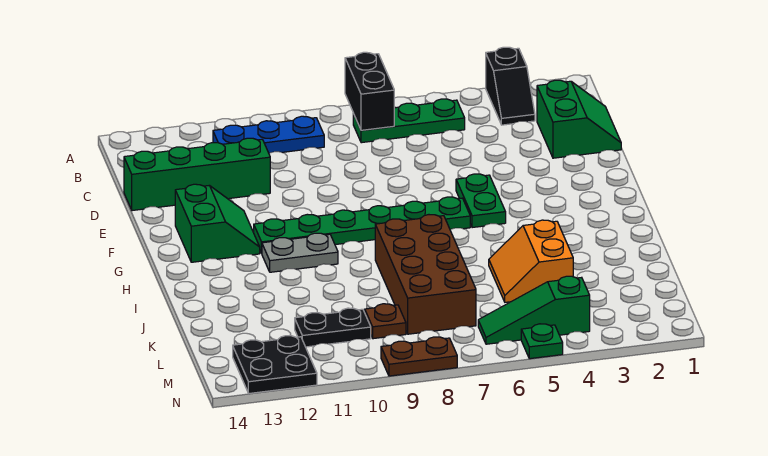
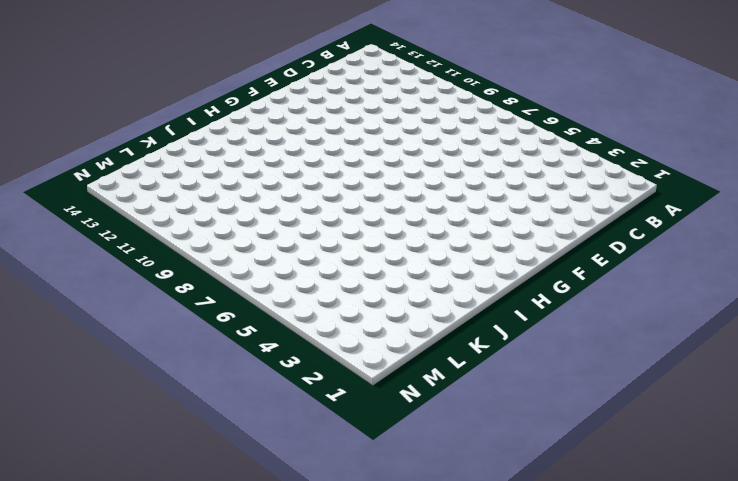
none -> black 1x2 slope [486,47,535,125]
none -> green 1x3 plate [353,99,465,143]
none -> blue 1x3 plate [213,116,324,153]

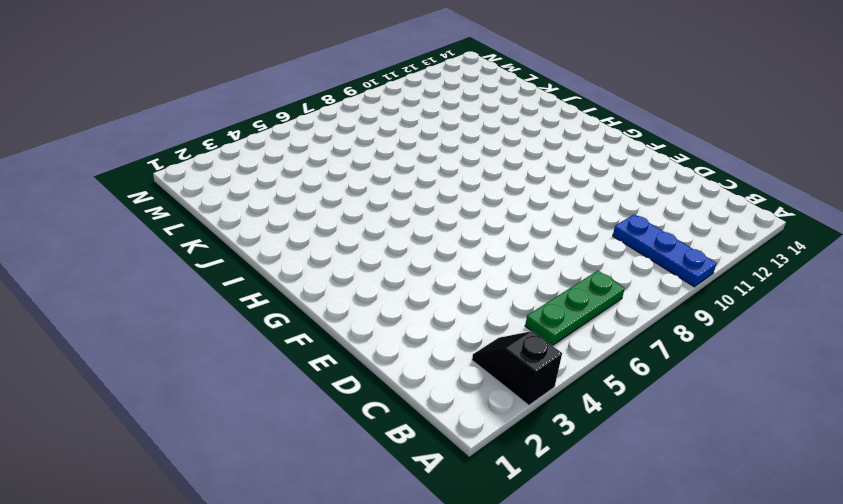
blue 1x3 plate [613,214,717,287] -> blue 1x3 plate turned to [213,116,324,153]
none -> green 2x2 slope [537,80,621,158]
none -> green 1x4 brick [124,138,270,211]
none -> green 1x2 plate [456,174,506,228]

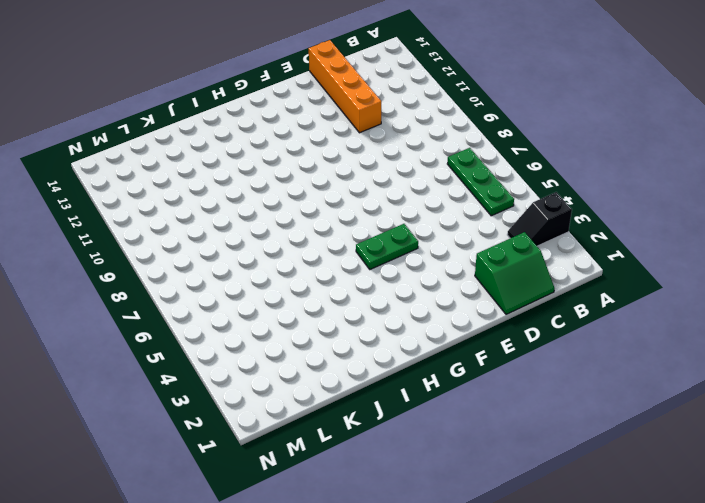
orange 1x4 brick [309,40,381,133] -> green 1x4 brick [124,138,270,211]
none -> blue 1x3 plate [213,116,324,153]
none -> green 2x2 slope [175,184,260,262]
none -> green 1x6 plate [254,197,470,253]

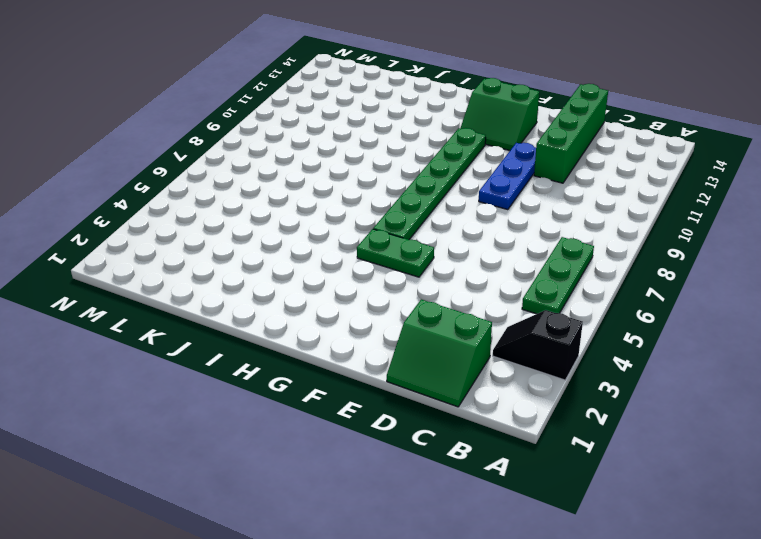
blue 1x3 plate [479,143,536,210] -> blue 1x3 plate moved to [213,116,324,153]
none -> grey 1x2 plate [262,233,338,272]
none -> brown 2x4 brick [375,215,476,334]
none -> orange 2x2 slope [489,220,573,302]

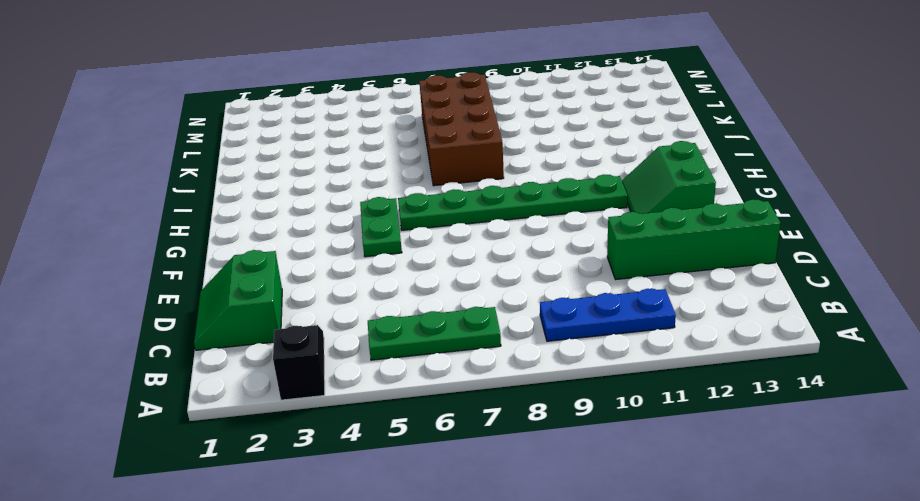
none -> grey 1x2 plate [262,233,338,272]
none -> orange 2x2 slope [489,220,573,302]
none -> brown 1x1 plate [365,304,406,339]

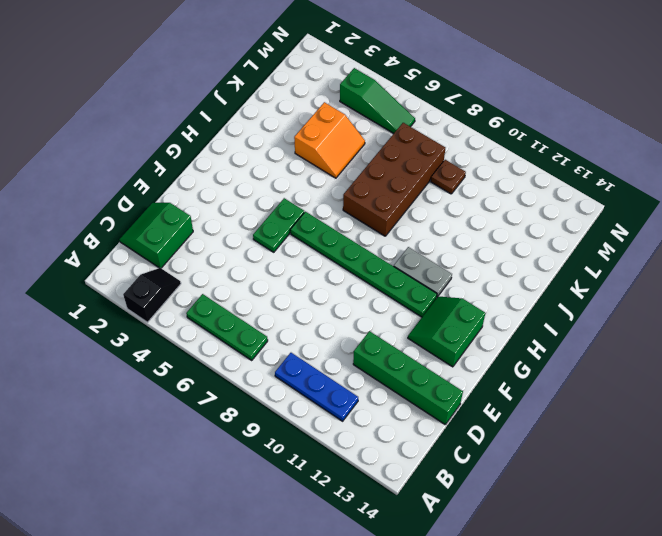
none -> black 1x2 plate [295,308,371,347]
none -> black 2x2 plate [233,335,317,393]
none -> green 1x1 plate [521,324,563,359]

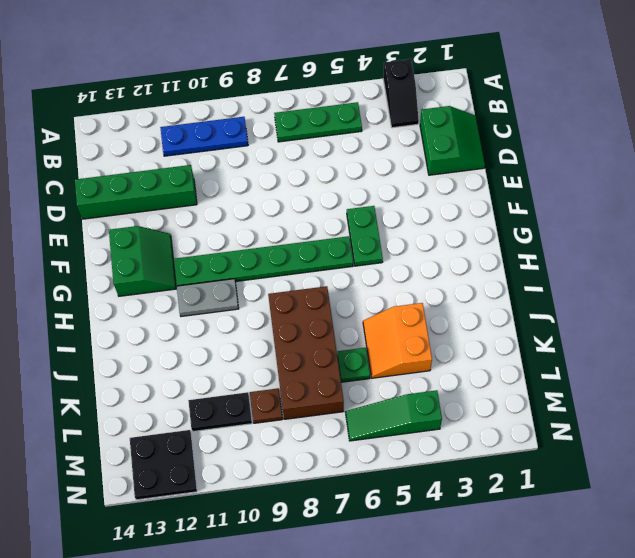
green 1x1 plate [337,348,370,382] -> green 1x1 plate moved to [521,324,563,359]
none -> brown 1x2 plate [381,337,457,376]
none -> black 1x2 brick [345,52,394,130]

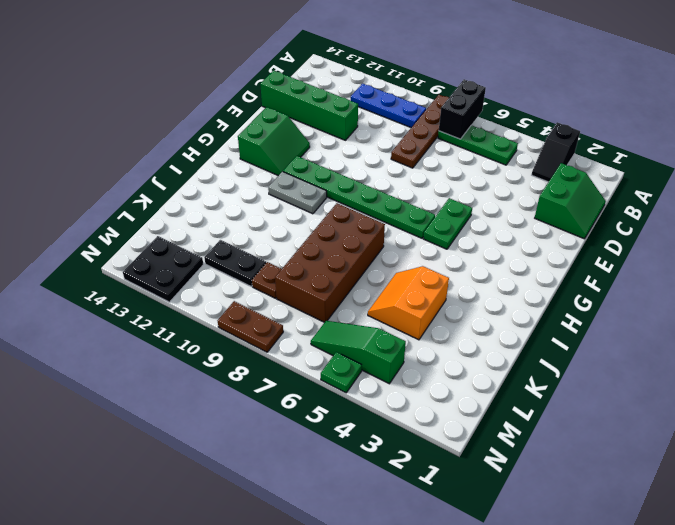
brown 1x4 plate [391,95,449,168] -> none

